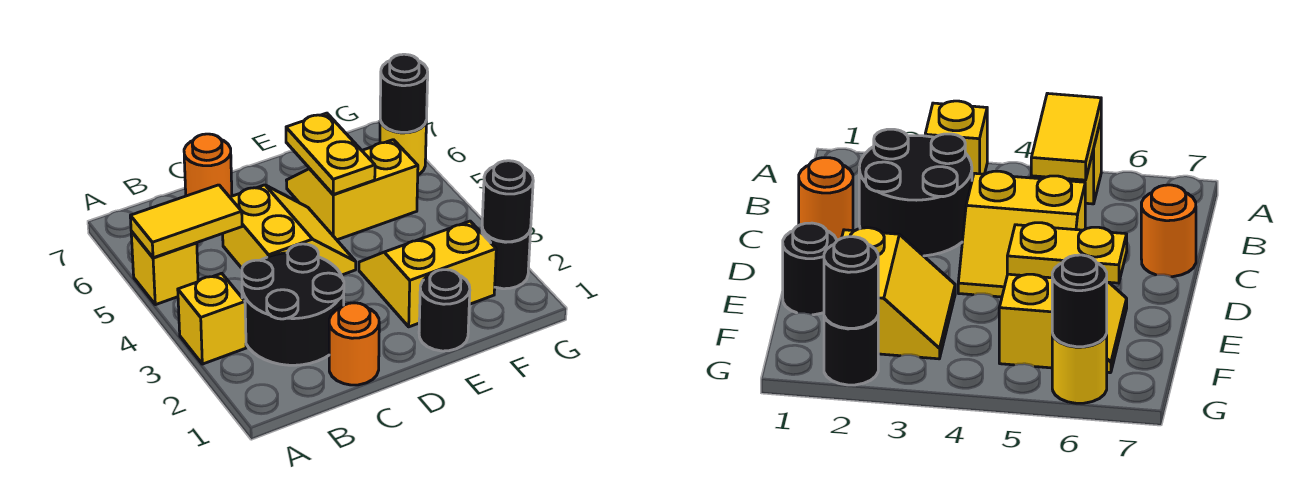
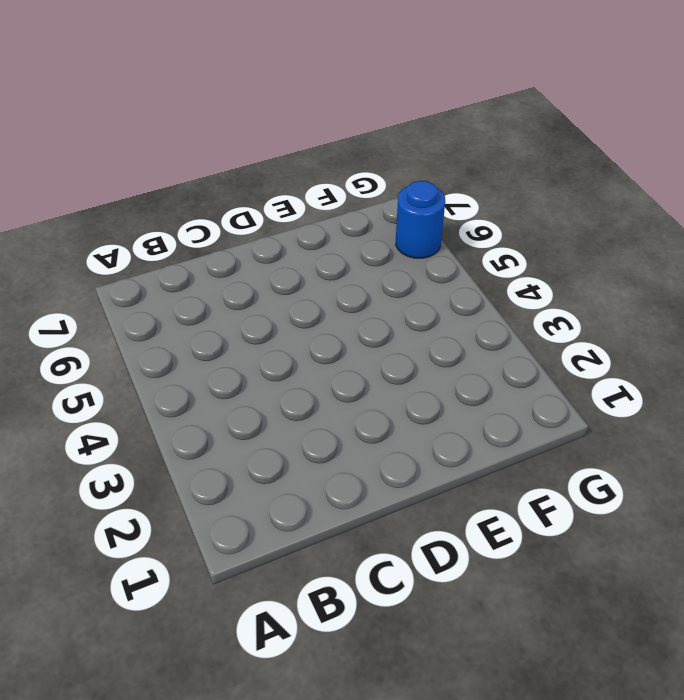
blue 1x1 round brick [396,181,445,258] -> yellow 1x1 round brick [380,121,426,175]
none -> yellow 1x1 brick [178,273,246,364]
none -> yellow 1x1 brick [131,231,198,305]
none -> black 2x2 round brick [242,244,344,365]

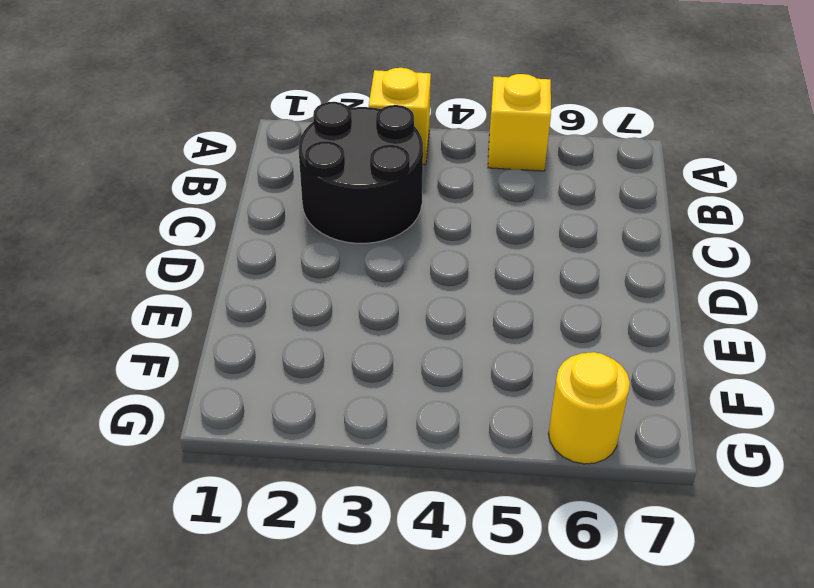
none -> orange 1x1 round brick [329,303,379,385]
none -> yellow 2x2 slope [223,185,356,275]
none -> orange 1x1 round brick [184,134,232,197]

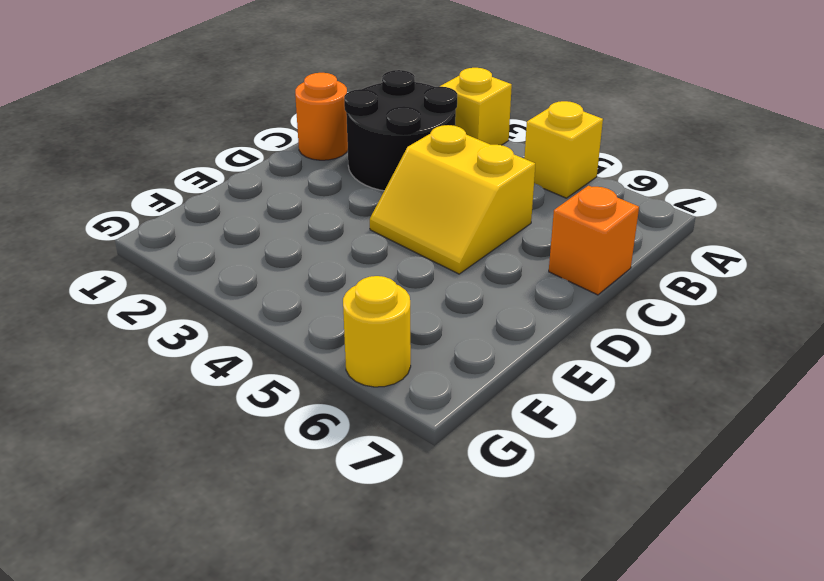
orange 1x1 brick [549,186,639,295] -> orange 1x1 round brick [184,134,232,197]
none -> black 1x1 round brick [419,270,470,351]
none -> yellow 2x2 slope [359,221,496,327]
none -> yellow 2x2 slope [286,140,418,240]

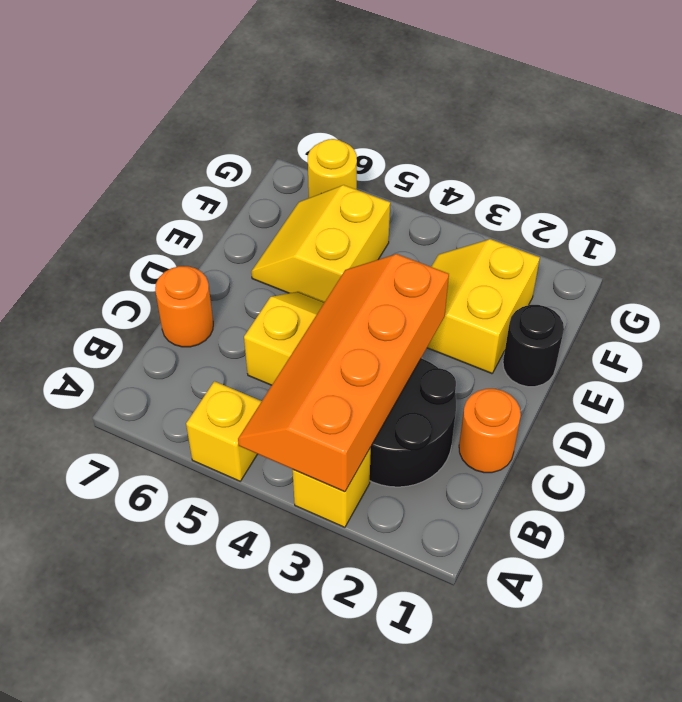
orange 2x4 slope [238,254,449,492] -> none
none -> black 1x1 round brick [482,227,531,289]
none -> yellow 1x2 tile [130,185,242,258]
none -> yellow 1x2 plate [286,113,375,194]

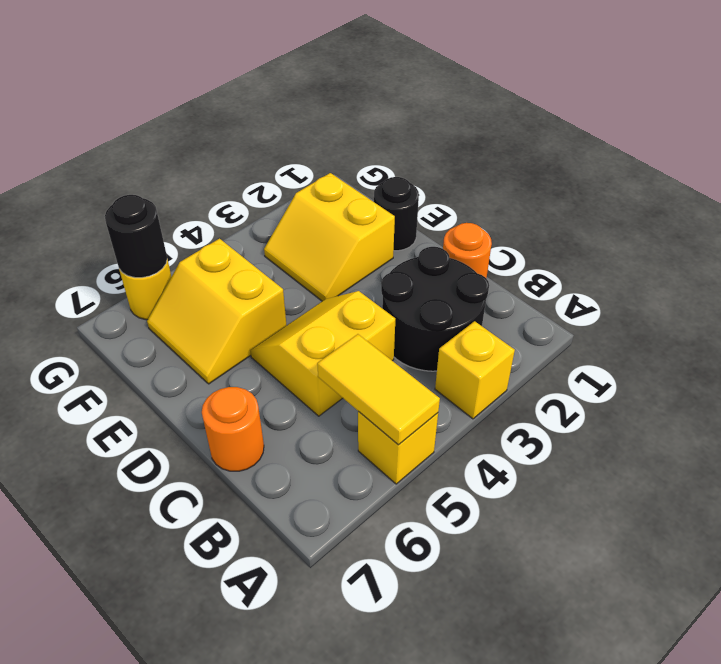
none -> black 1x1 round brick [482,227,531,289]
none -> yellow 1x2 plate [286,113,375,194]
none -> black 1x1 round brick [482,161,533,242]

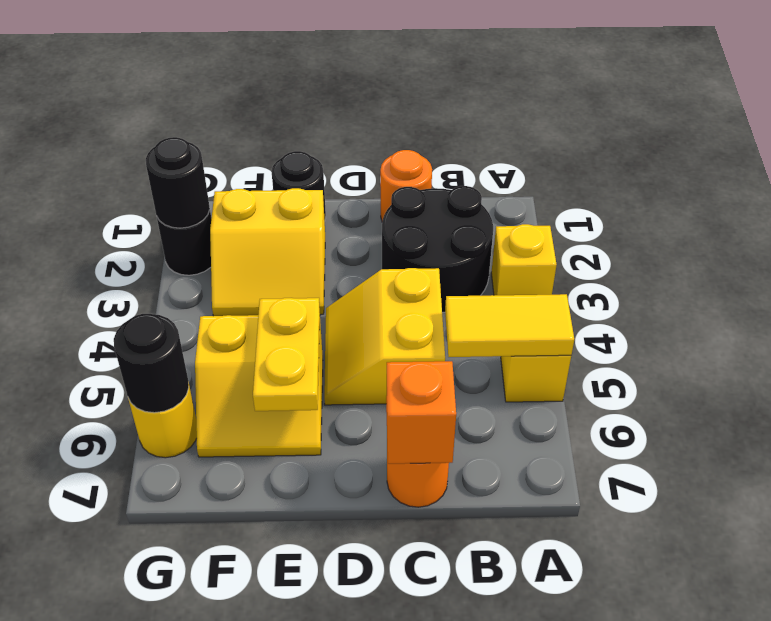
orange 1x1 brick [386,361,456,464] -> none

